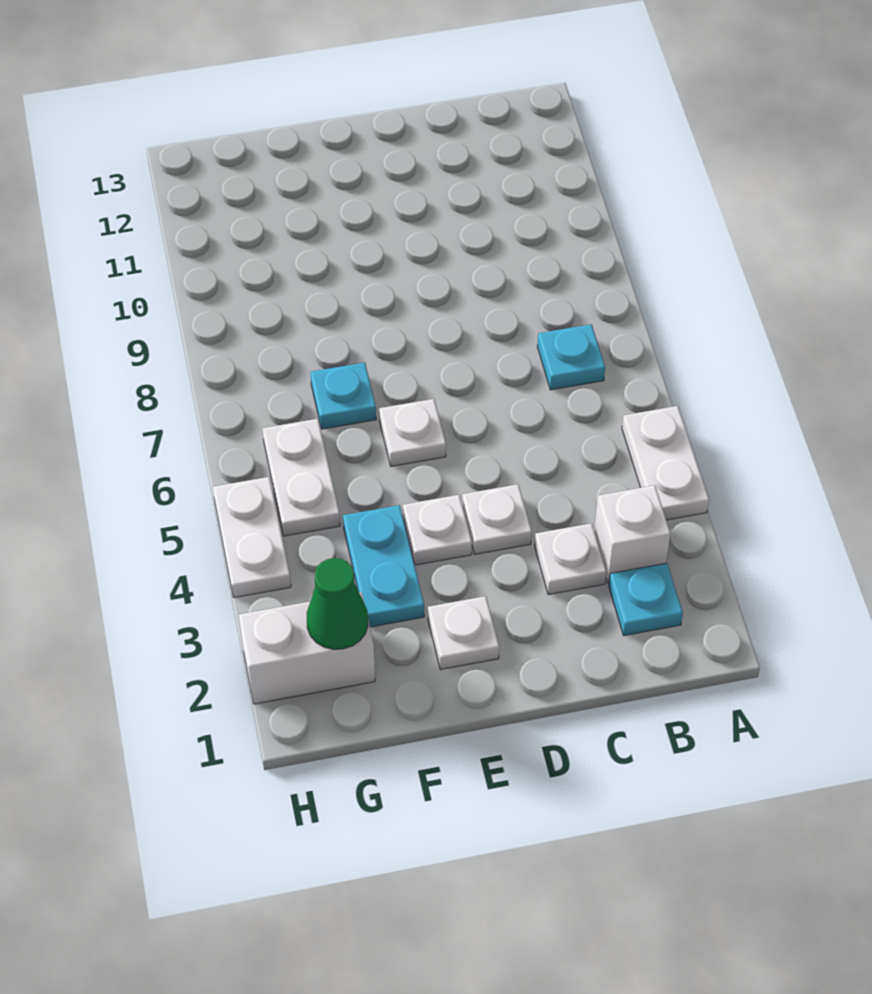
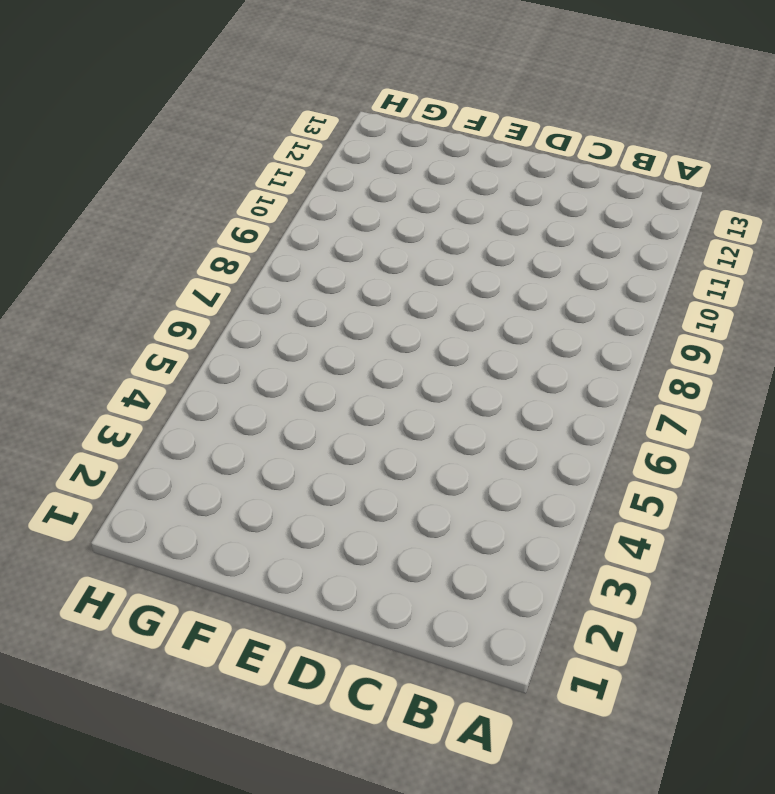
none -> white 1x2 plate [622,406,709,520]
none -> cyan 1x1 plate [609,563,683,636]
none -> white 1x1 brick [594,485,671,584]

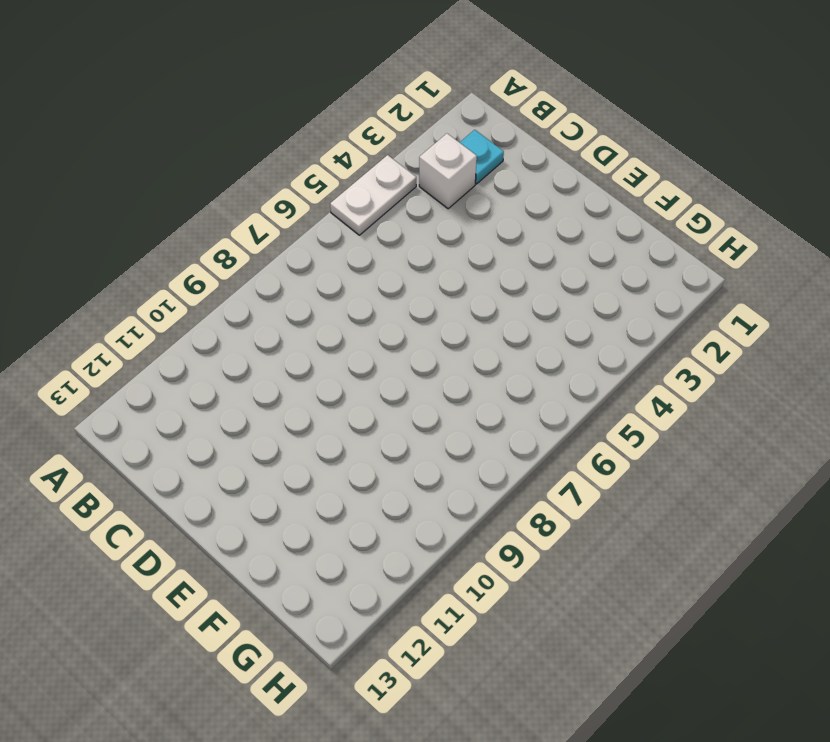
none -> cyan 1x1 plate [537,324,605,390]
none -> white 1x1 plate [535,523,606,595]
none -> white 1x1 plate [462,484,532,554]

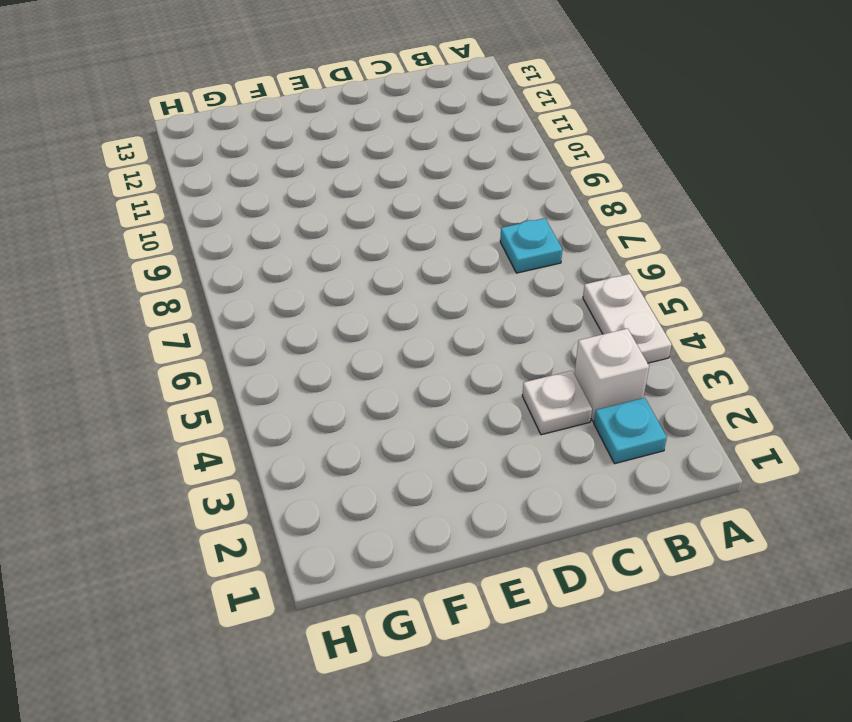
none -> white 1x1 plate [462,484,532,554]
none -> white 1x1 plate [428,596,499,670]
none -> white 1x1 plate [403,495,472,565]

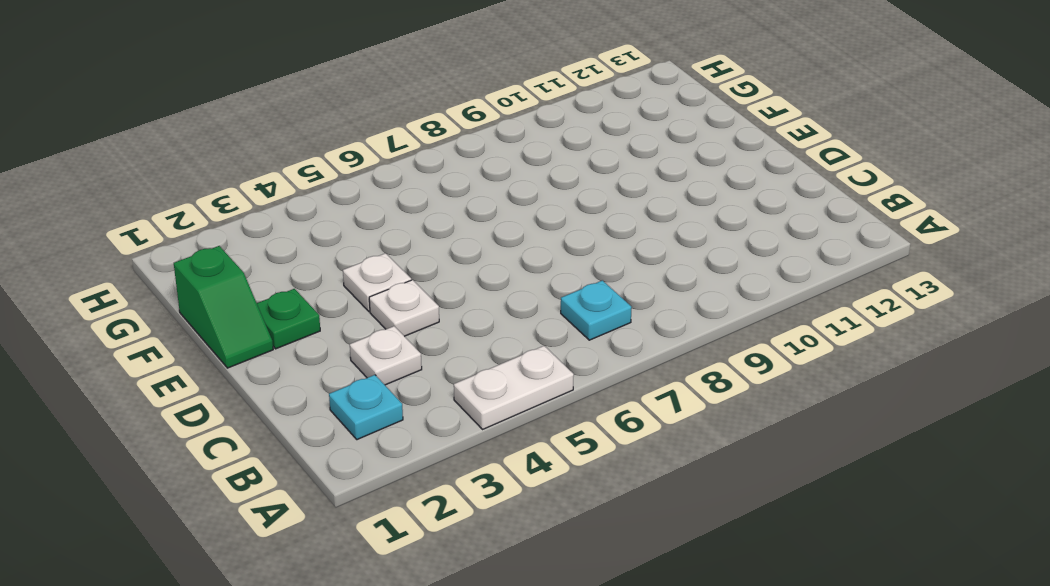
green 1x2 slope [174,246,273,368] -> none
green 1x1 plate [257,289,320,349] -> white 1x1 plate [428,596,499,670]
none -> white 1x1 brick [594,485,671,584]
none -> white 1x1 plate [379,399,446,466]
none -> cyan 1x2 plate [343,505,424,627]

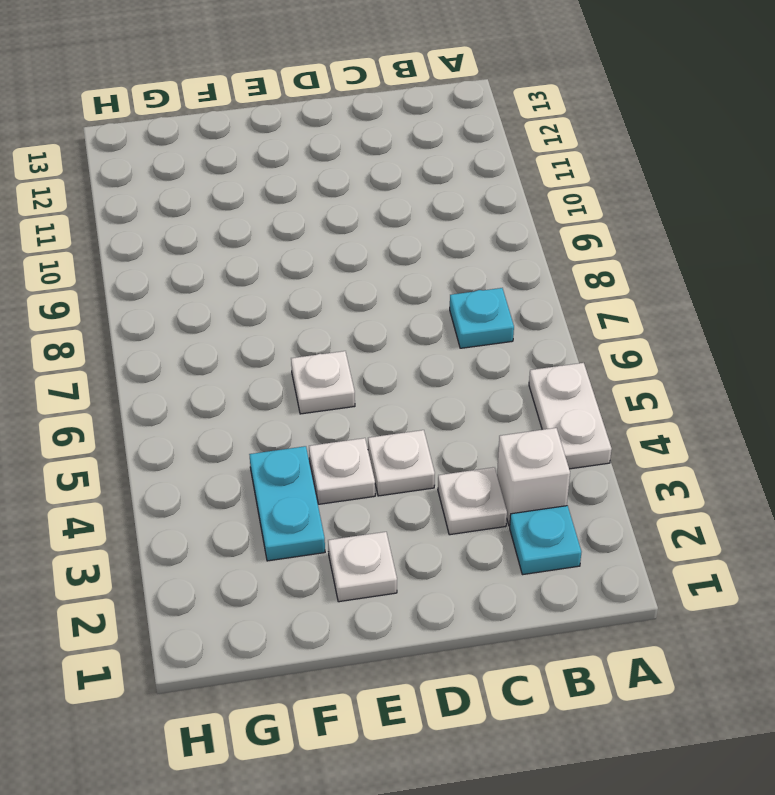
none -> cyan 1x1 plate [310,363,376,429]
none -> white 1x2 brick [239,592,375,704]
none -> white 1x2 plate [262,419,340,536]

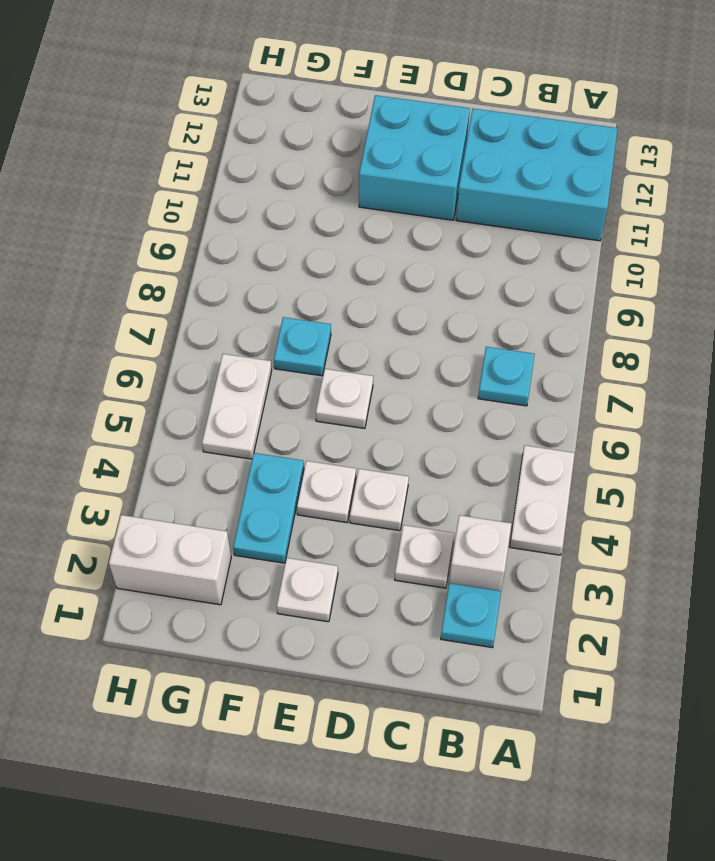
cyan 2x3 brick [456,109,618,241] -> none
cyan 2x2 brick [359,95,470,220] -> none
none -> white 1x2 plate [213,477,291,598]
none -> green 1x1 cone [307,558,368,649]

